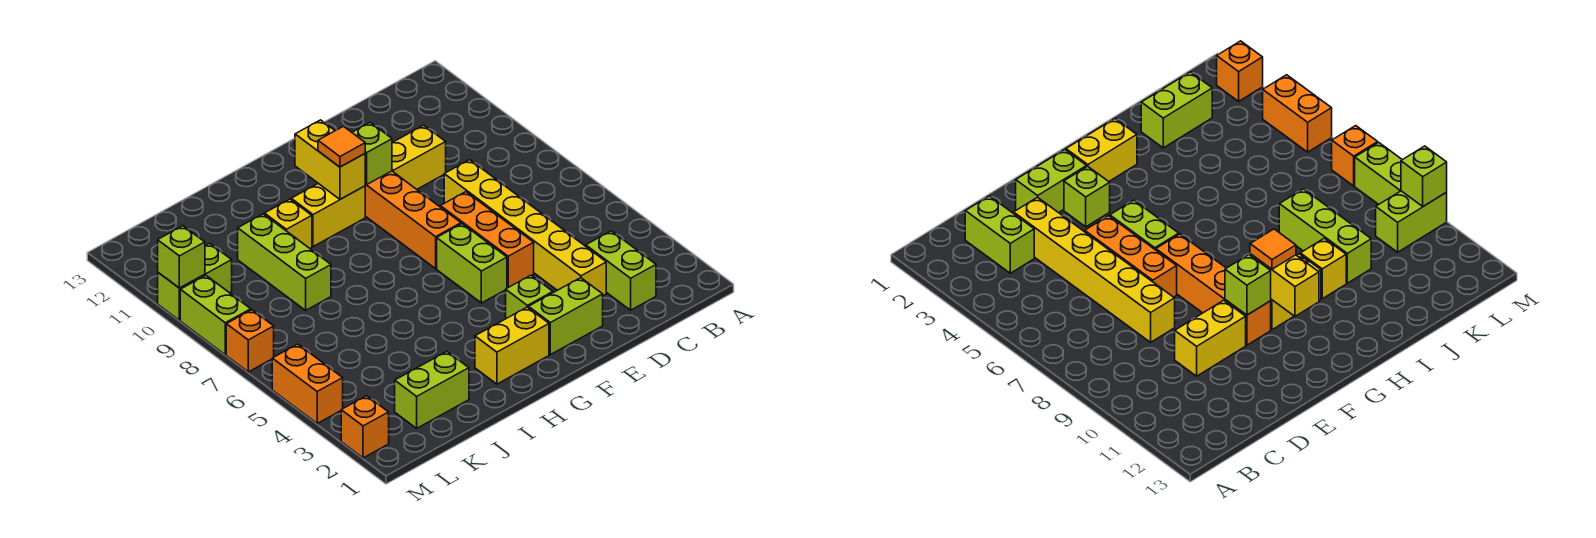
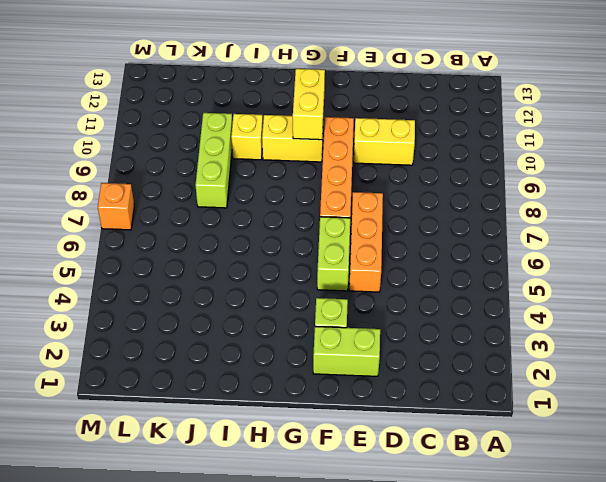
none -> lime 1x2 brick [586,231,656,310]
none -> yellow 1x6 brick [444,160,606,296]
none -> yellow 1x2 brick [475,307,549,384]

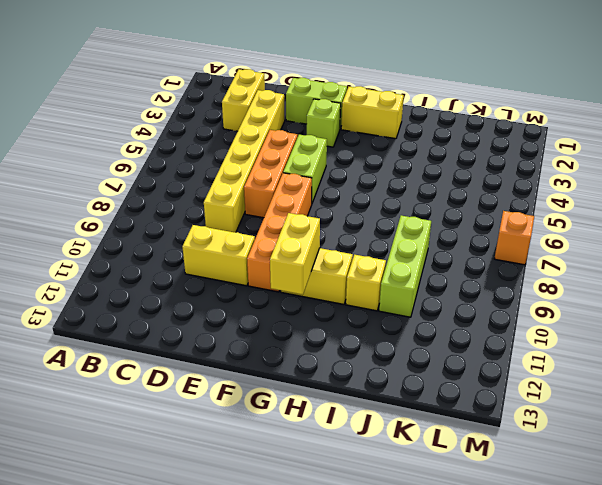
yellow 1x2 brick [222,69,265,131] -> lime 1x2 brick [586,231,656,310]
none -> lime 1x2 brick [395,352,469,428]
none -> lime 1x2 brick [158,243,232,320]
none -> orange 1x1 brick [341,396,389,458]

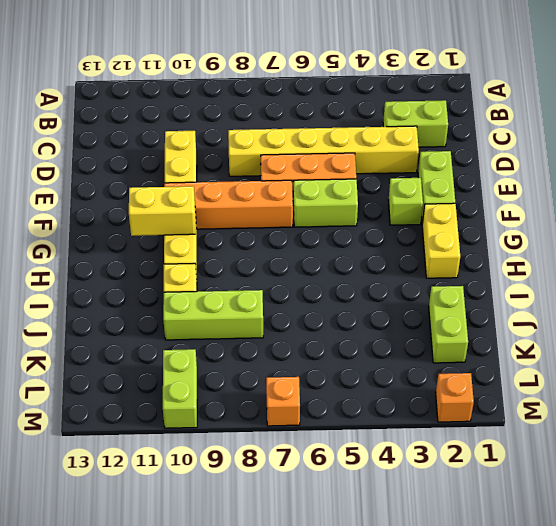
none -> orange 1x2 brick [272,344,343,423]
none -> lime 1x2 brick [180,275,251,355]
none -> lime 1x1 brick [352,122,392,185]

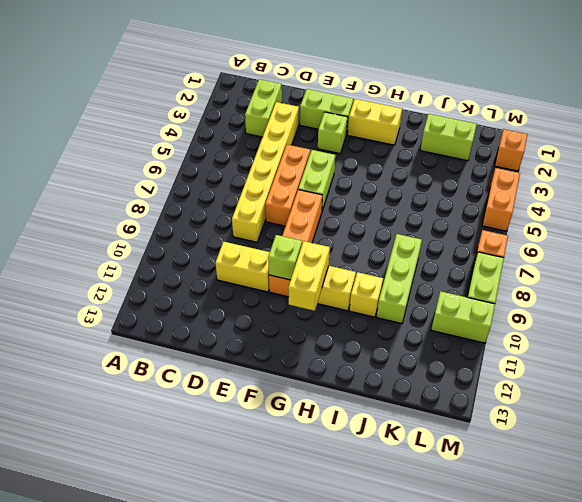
none -> lime 1x1 brick [158,226,205,288]
none -> orange 1x1 tile [318,126,365,167]

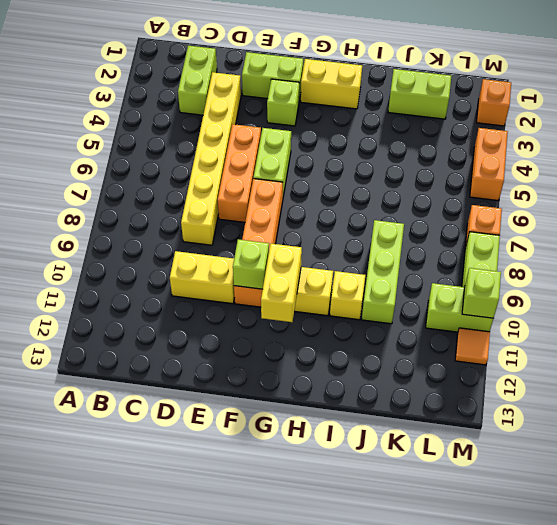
orange 1x1 tile [455,328,490,365] -> orange 1x1 tile moved to [318,126,365,167]

